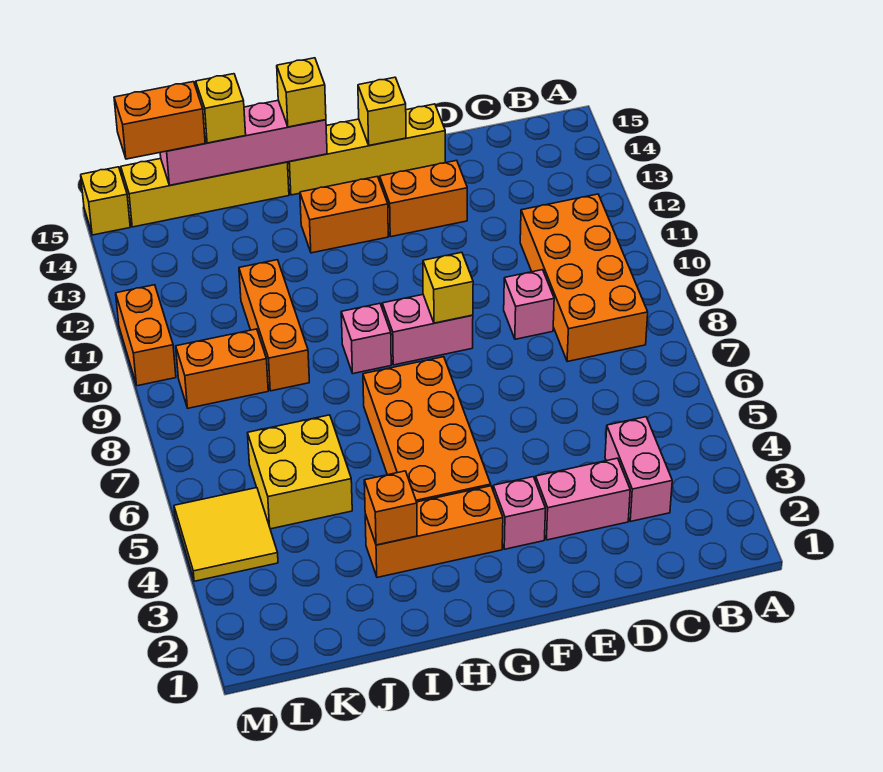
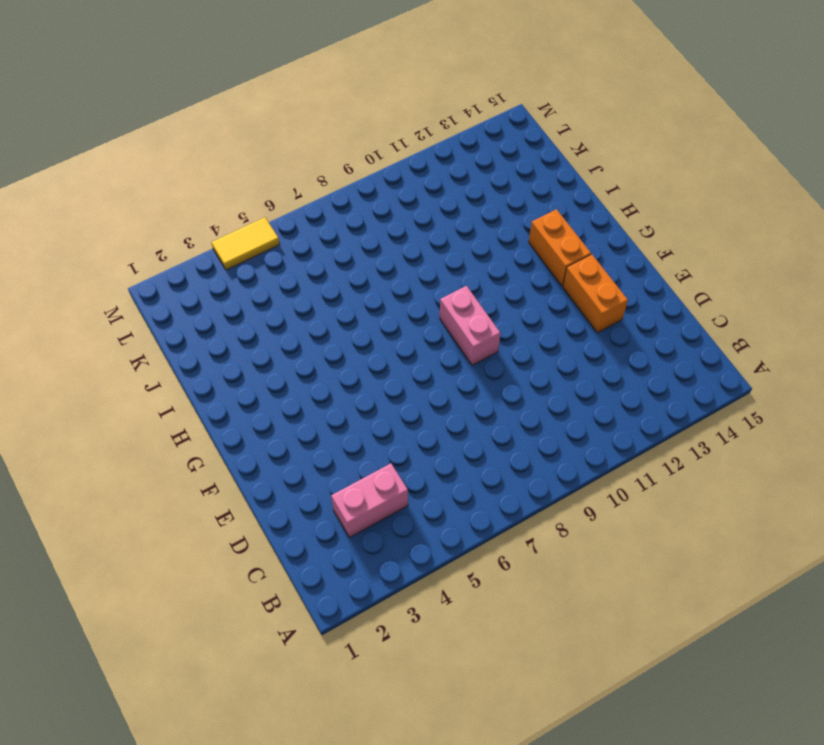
yellow 1x2 tile [212,217,280,270] -> yellow 2x2 tile [174,488,278,581]
none -> orange 2x4 brick [520,194,648,362]
none -> pink 1x2 brick [535,458,630,540]
none -> pink 1x1 brick [504,270,554,339]

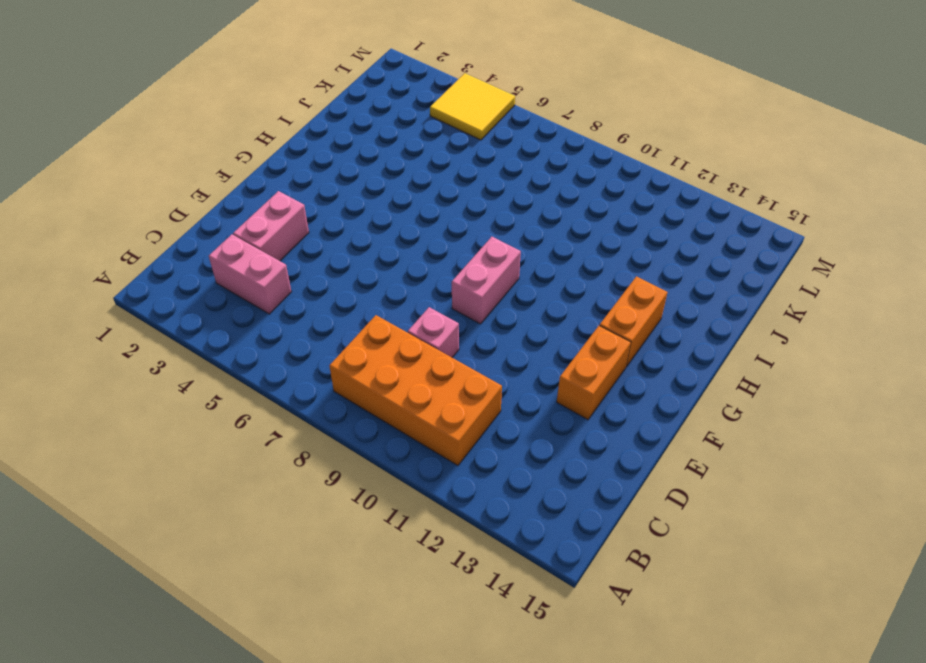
none -> yellow 1x4 brick [287,104,445,195]
none -> pink 1x1 brick [493,477,546,549]
none -> orange 1x3 brick [365,486,503,577]

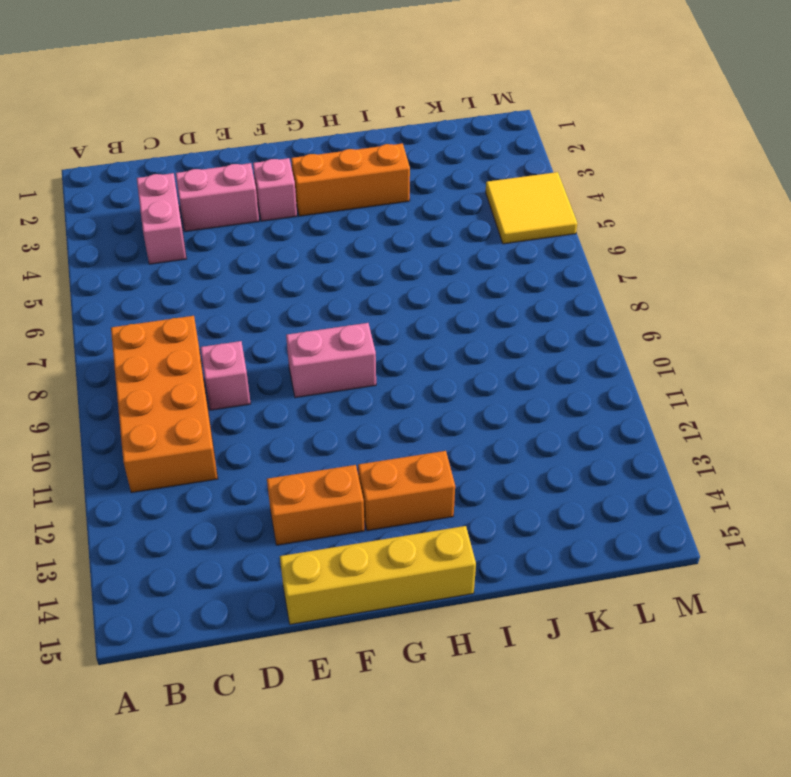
none -> orange 2x4 brick [363,357,491,502]
none -> pink 1x1 brick [341,303,391,374]
none -> yellow 1x4 brick [121,159,289,227]

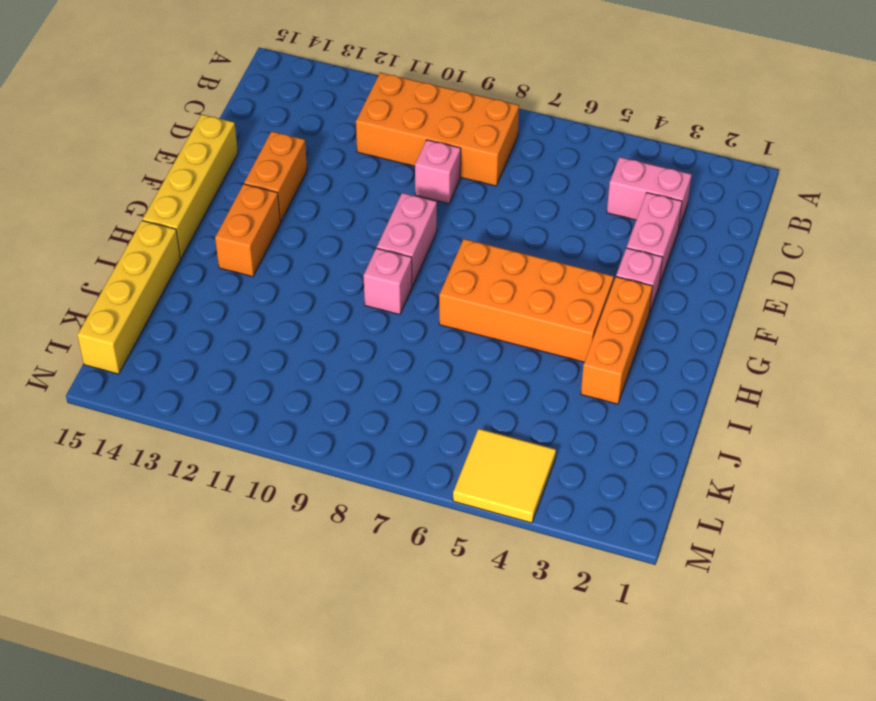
none -> yellow 2x2 brick [248,415,352,529]
none -> orange 1x3 brick [239,260,309,391]
none -> orange 1x2 brick [176,329,268,408]

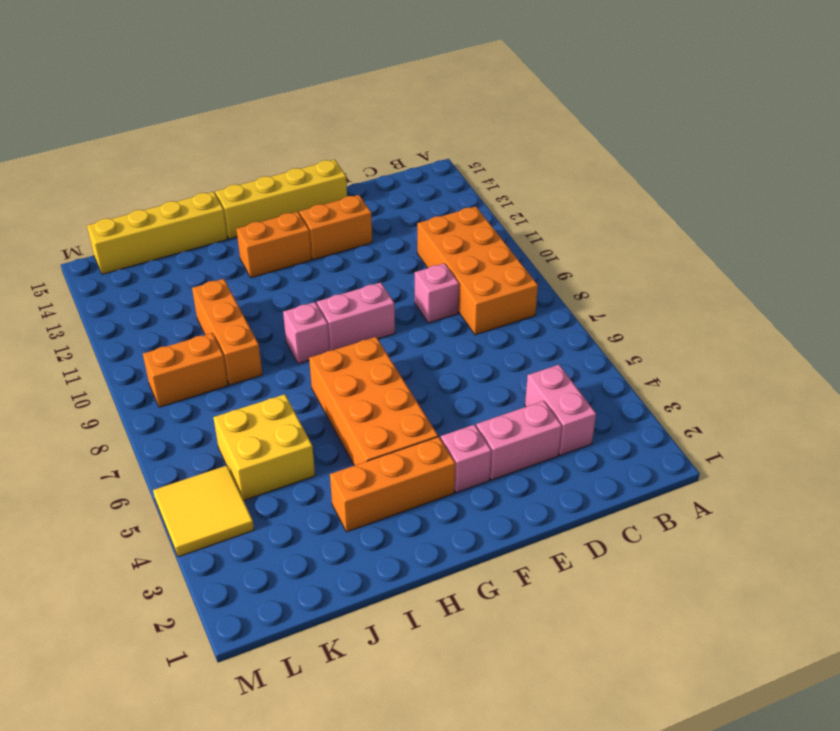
none -> orange 1x2 brick [116,285,176,386]
none -> yellow 1x1 brick [81,167,130,235]
none -> yellow 1x1 brick [423,252,473,323]

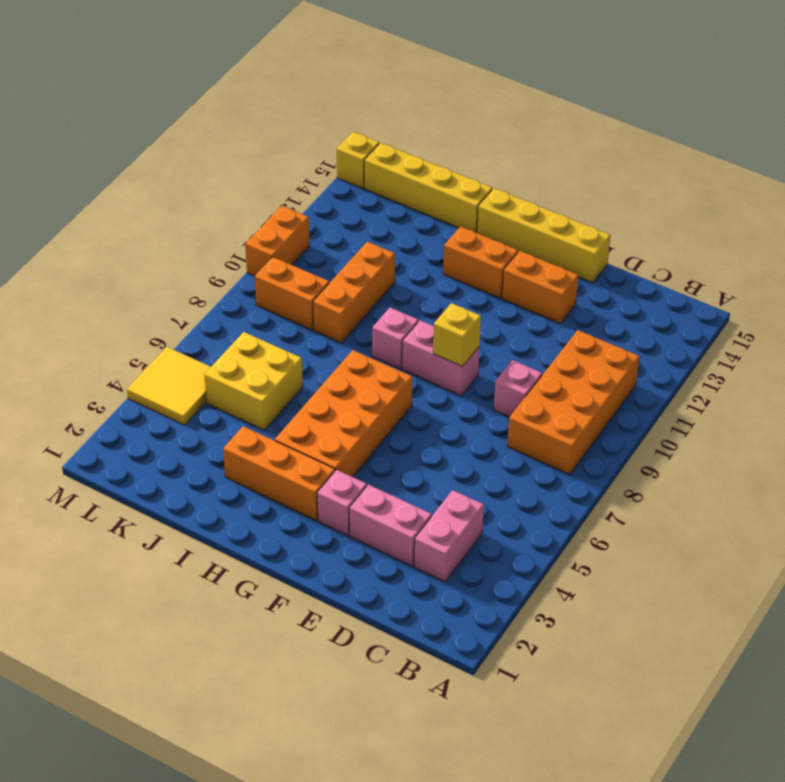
none -> yellow 1x1 brick [358,77,406,146]
none -> pink 1x4 brick [160,100,327,185]
none -> orange 1x1 brick [364,471,417,545]

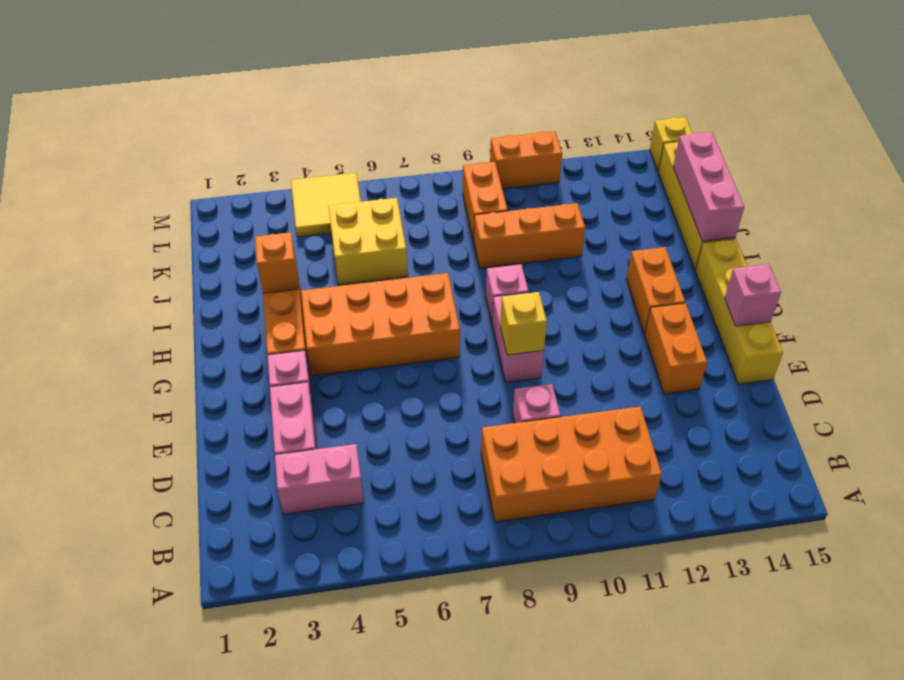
pink 1x1 brick [725,264,781,326] -> yellow 1x1 brick [358,77,406,146]
pink 1x3 brick [673,132,744,241] -> pink 1x4 brick [160,100,327,185]
none -> yellow 1x1 brick [277,58,326,127]
none -> yellow 1x1 brick [196,74,246,143]
none -> orange 1x2 brick [114,82,205,159]

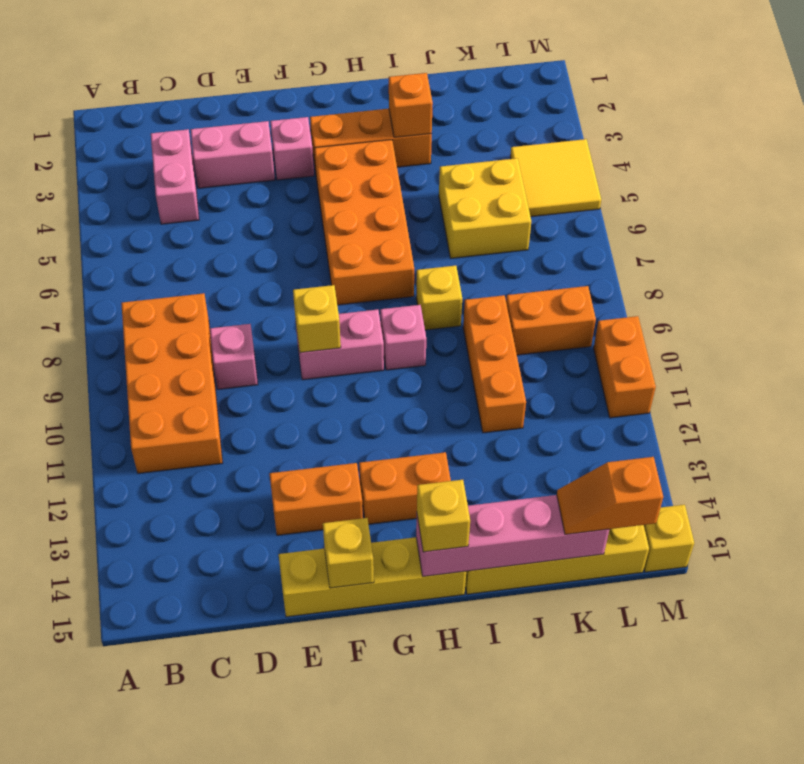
yellow 1x1 brick [416,266,462,330] -> yellow 1x1 brick moved to [196,74,246,143]
orange 1x2 slope [557,457,663,535] -> orange 1x2 brick [114,82,205,159]

